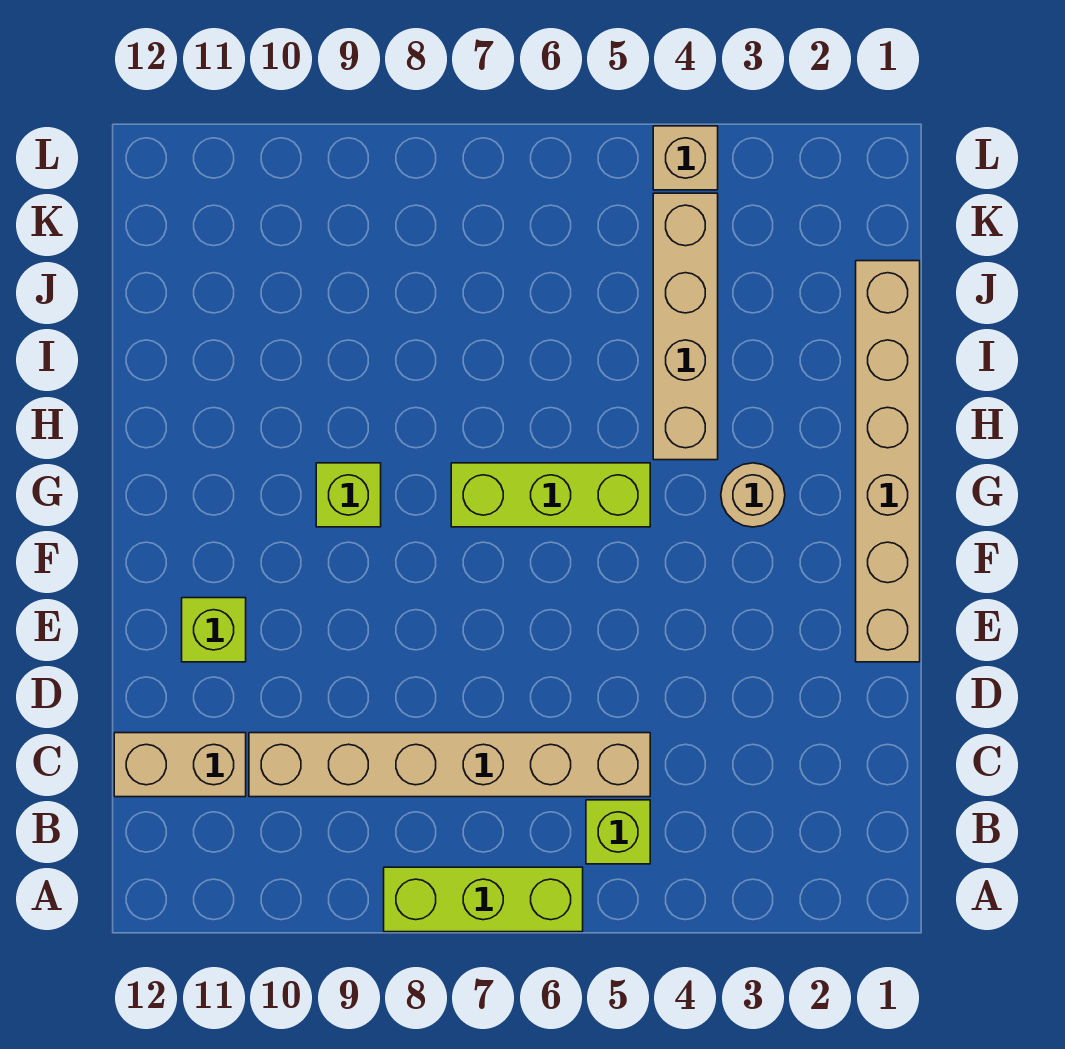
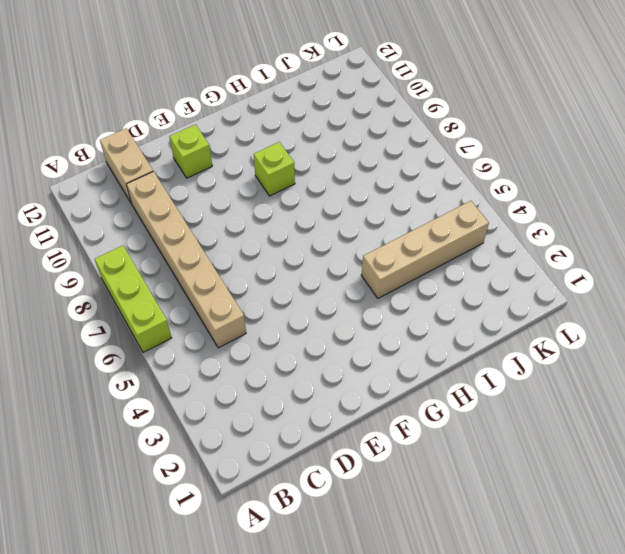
none -> lime 1x1 brick [586,800,650,864]
none -> tan 1x6 brick [856,261,920,662]

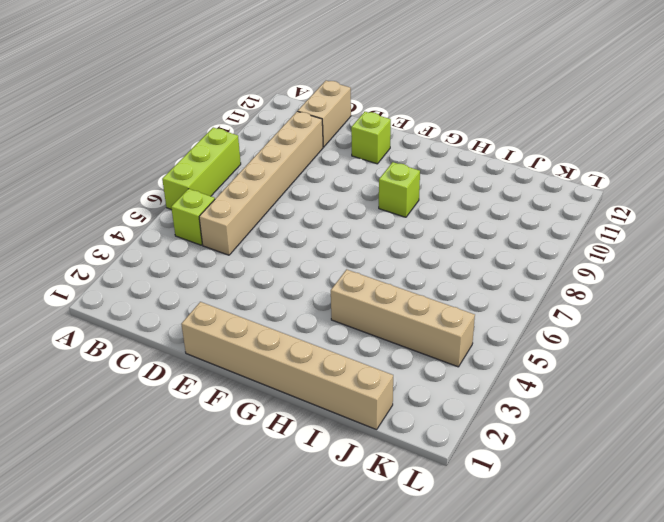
none -> tan 1x1 round brick [721,463,785,527]
none -> lime 1x3 brick [451,463,650,527]

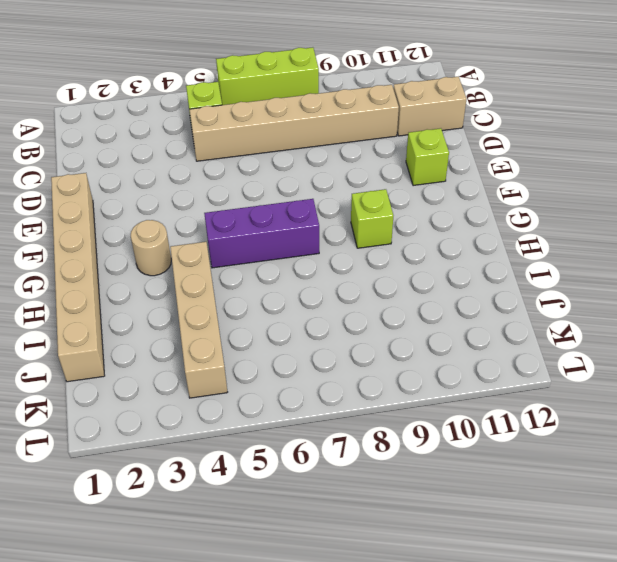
purple 1x3 brick [204,199,319,268] -> lime 1x3 brick [451,463,650,527]
none -> tan 1x1 brick [653,126,718,190]

